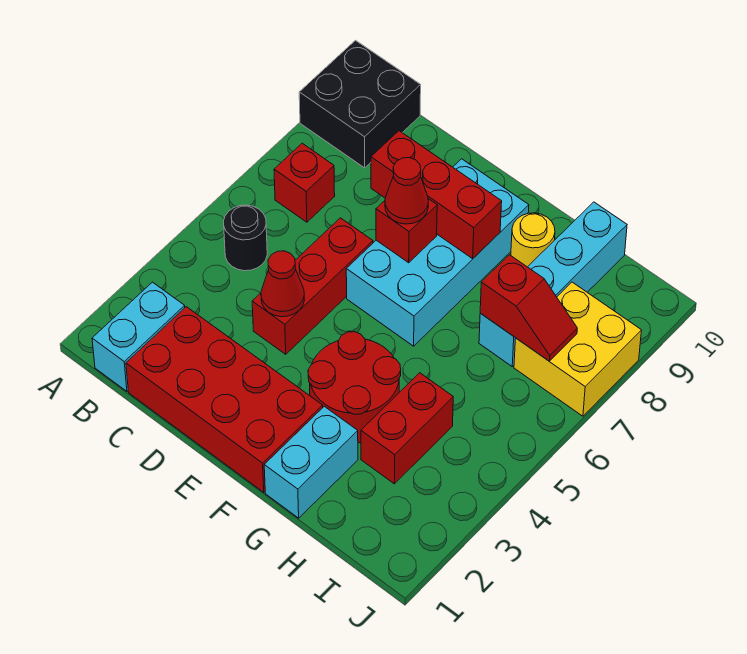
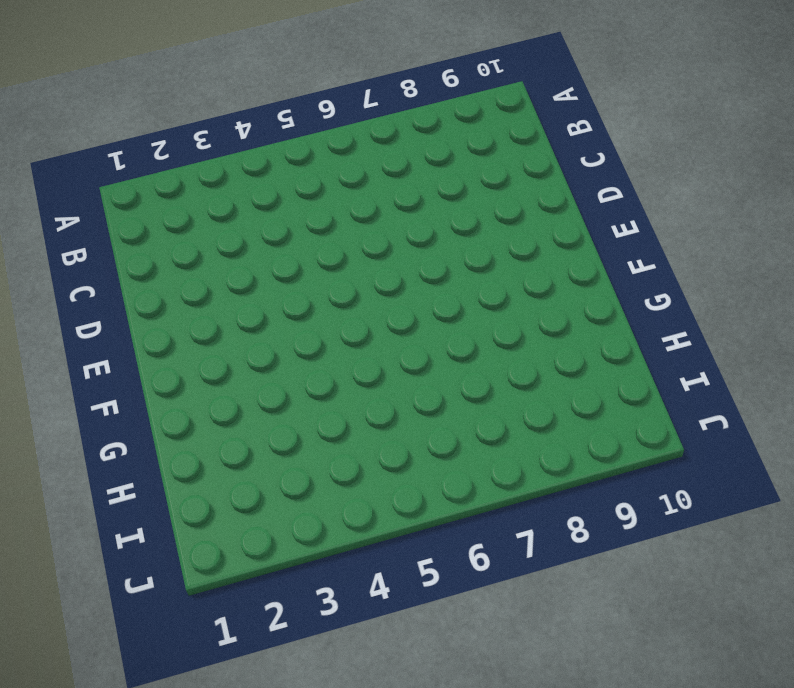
none -> black 2x2 brick [299,40,421,168]
none -> cyan 1x2 brick [92,282,185,391]
none -> black 1x1 round brick [224,205,267,271]

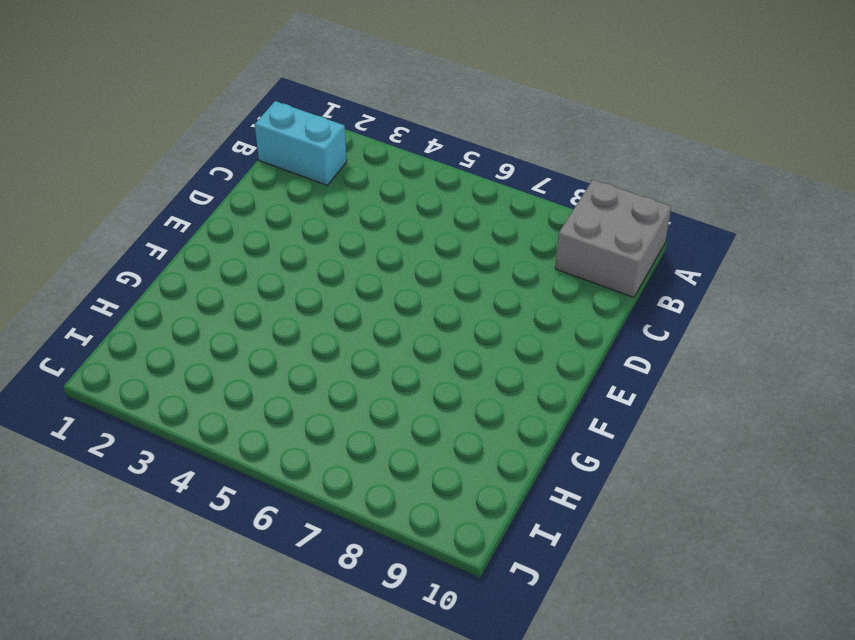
grey 2x2 brick [555,180,671,297] -> black 2x2 brick [299,40,421,168]
none -> black 1x1 round brick [224,205,267,271]
none -> red 1x1 brick [274,143,335,222]
none -> red 2x4 brick [126,307,323,492]

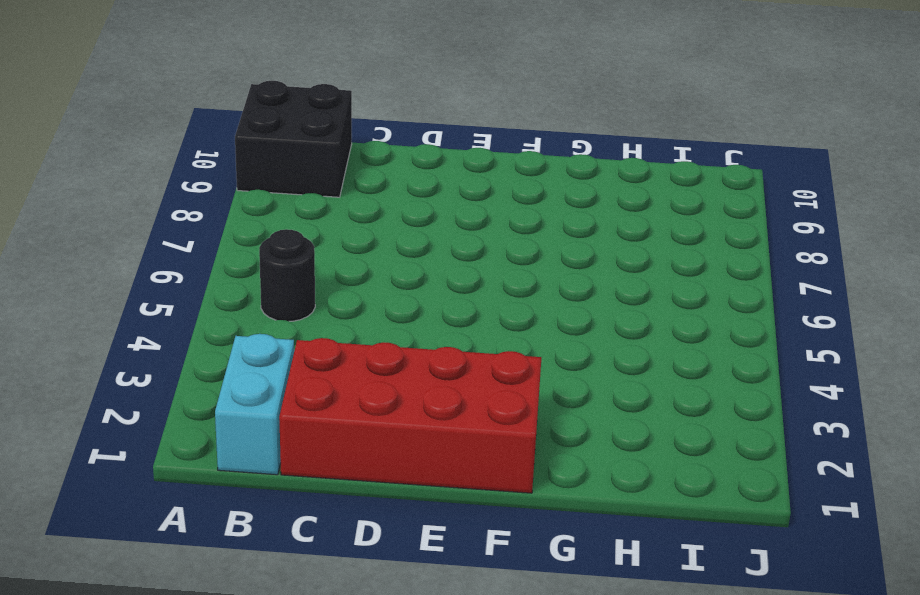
none -> red 1x1 brick [274,143,335,222]
none -> red 1x3 brick [252,218,373,354]
none -> cyan 2x4 brick [346,159,529,346]

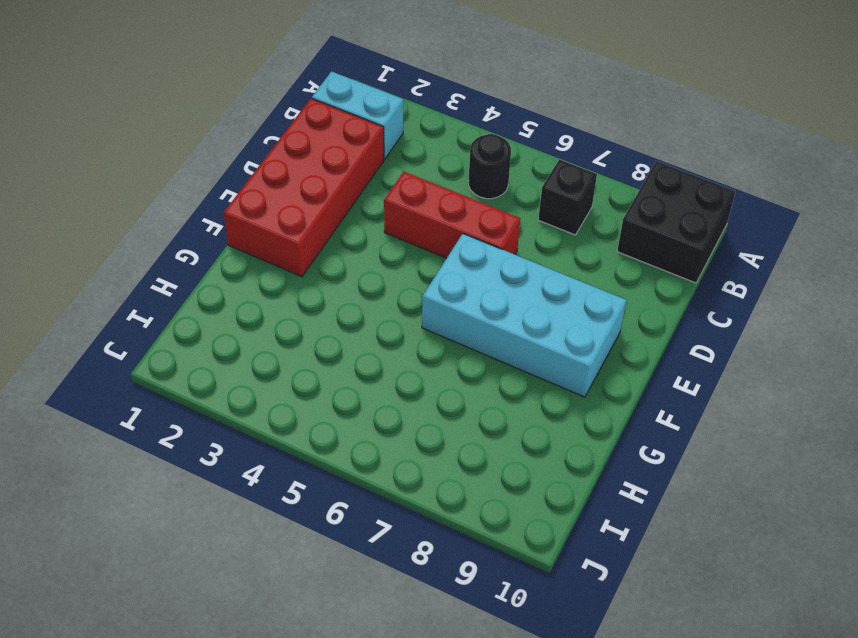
black 1x1 brick [538,159,597,235] -> red 1x1 brick [274,143,335,222]
none -> red 2x2 round brick [308,332,401,443]
none -> cyan 1x2 brick [264,406,358,518]
none -> yellow 1x1 round brick [511,213,555,267]

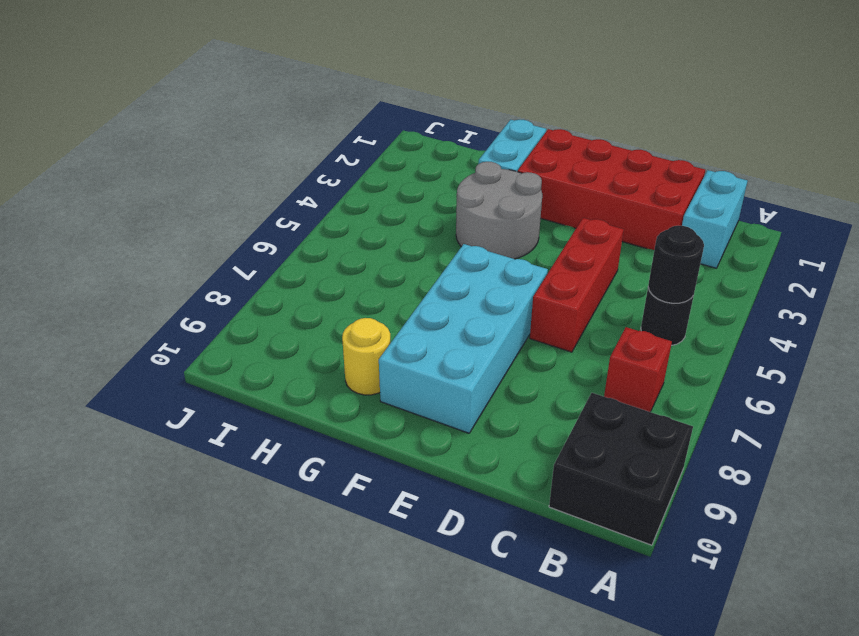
black 1x1 round brick [648,226,704,303] -> none
grey 2x2 round brick [456,162,542,259] -> red 2x2 round brick [308,332,401,443]
none -> red 1x2 brick [361,373,453,484]
none -> cyan 1x4 brick [479,202,627,366]
none -> yellow 2x2 brick [514,282,642,416]

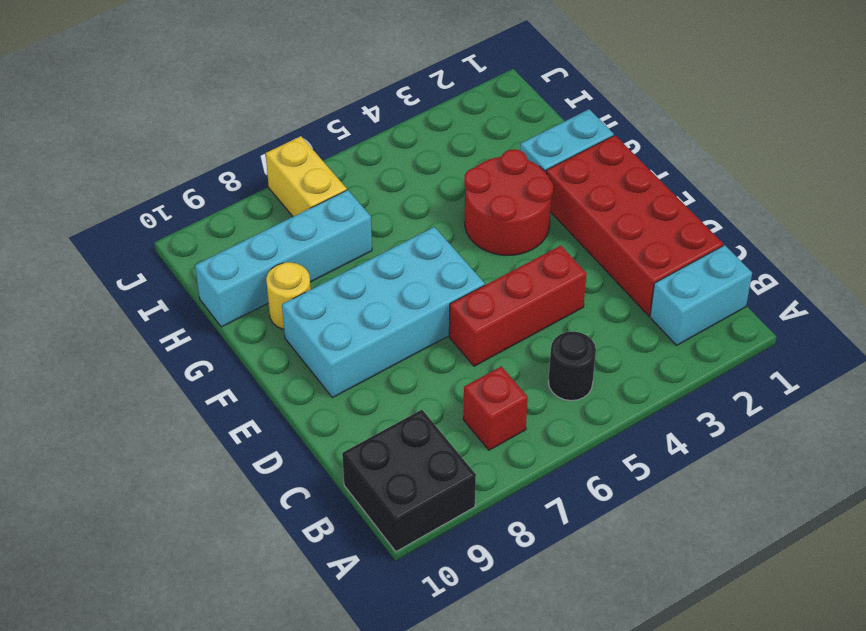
yellow 1x2 brick [266,136,347,217] -> yellow 2x2 brick [514,282,642,416]
none -> red 1x2 brick [361,373,453,484]
none -> red 1x1 cone [261,251,304,317]
none -> red 1x3 brick [371,131,502,259]

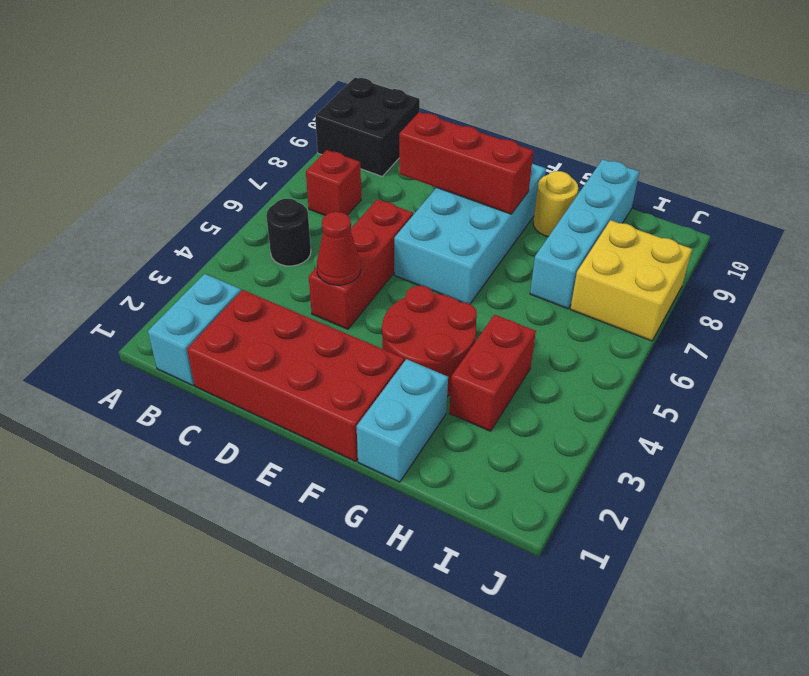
none -> red 1x1 brick [376,199,437,263]
none -> red 1x2 slope [480,255,577,361]
none -> red 1x1 cone [385,158,428,224]

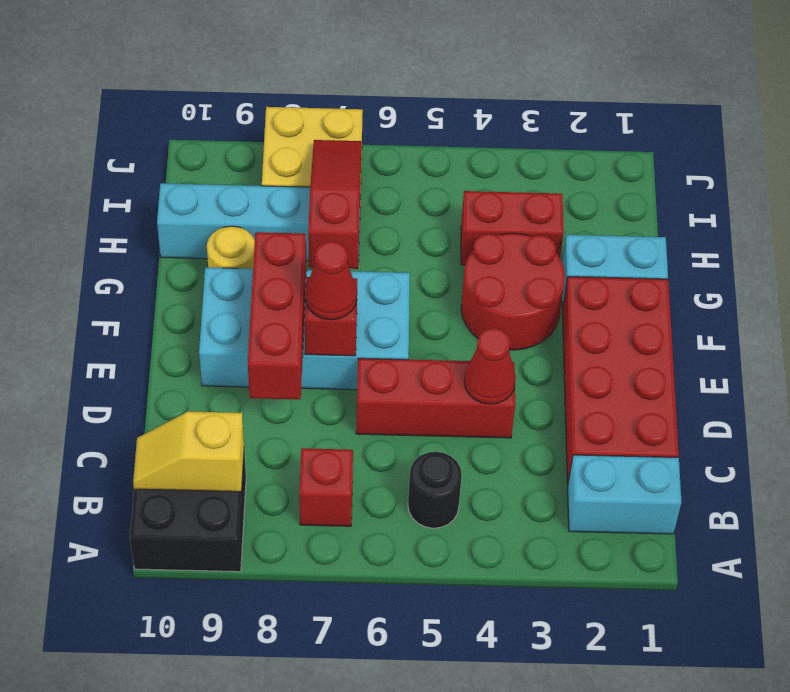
yellow 1x2 slope [133,411,244,492] -> none
red 1x3 slope [308,140,362,269] -> red 1x2 slope [480,255,577,361]

